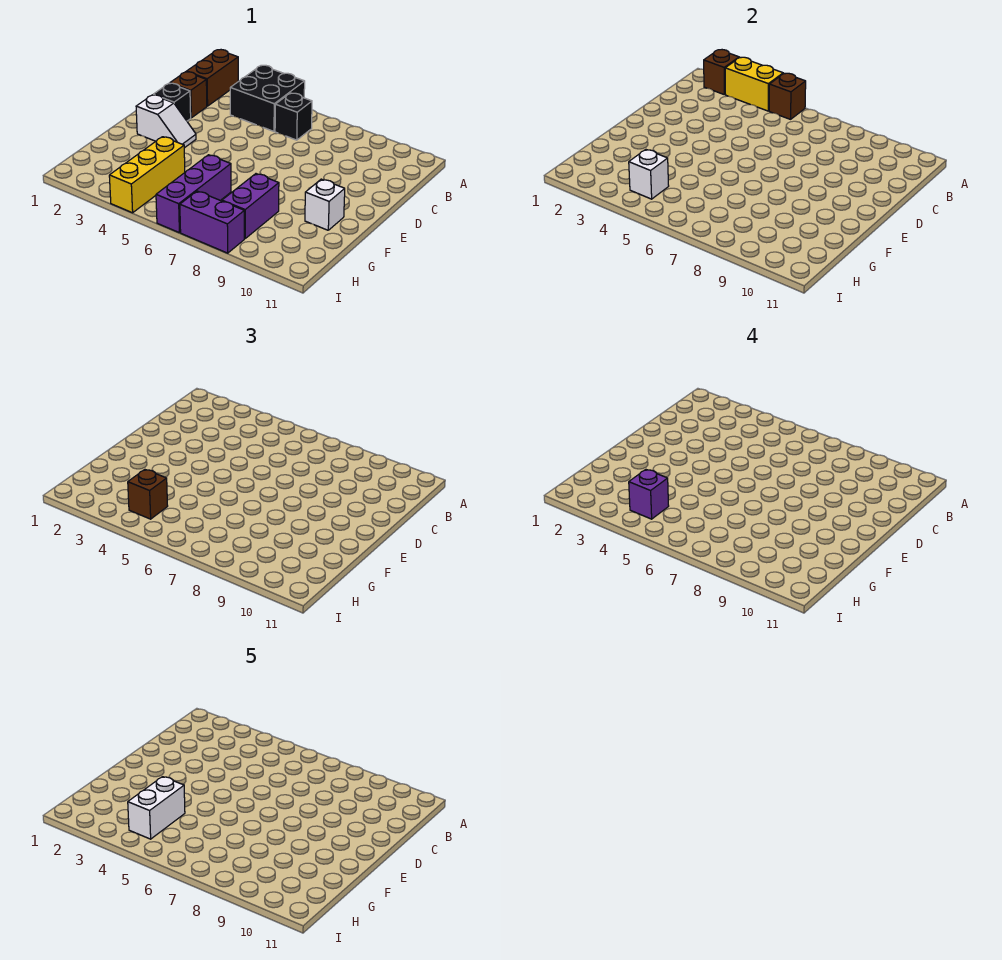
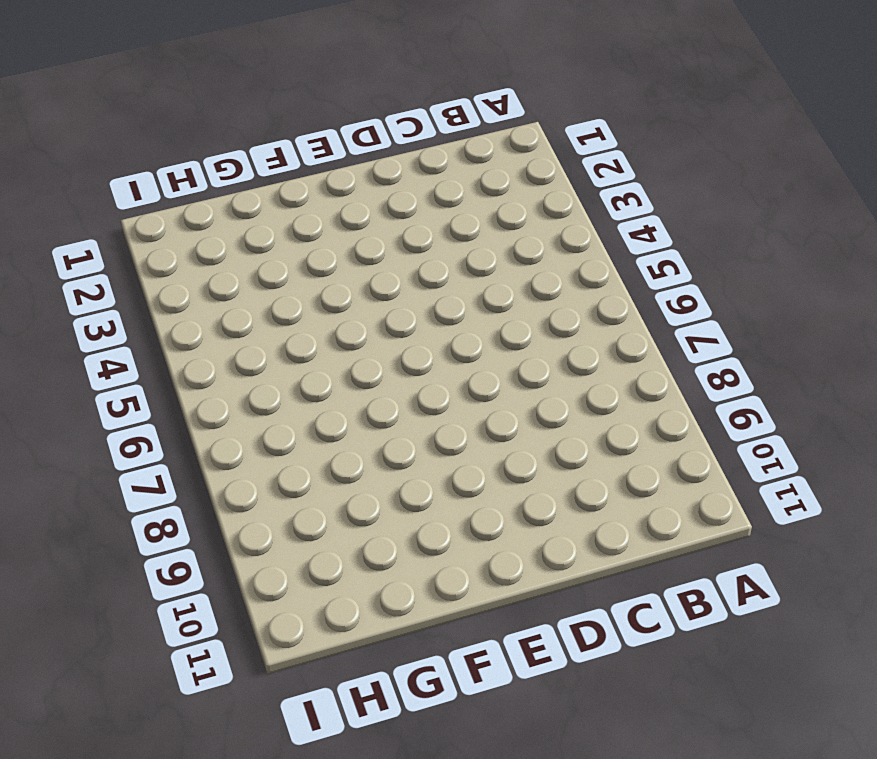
none -> brown 1x2 brick [186,50,238,106]
none -> black 2x2 brick [230,65,305,131]
none -> black 1x1 brick [275,93,312,140]

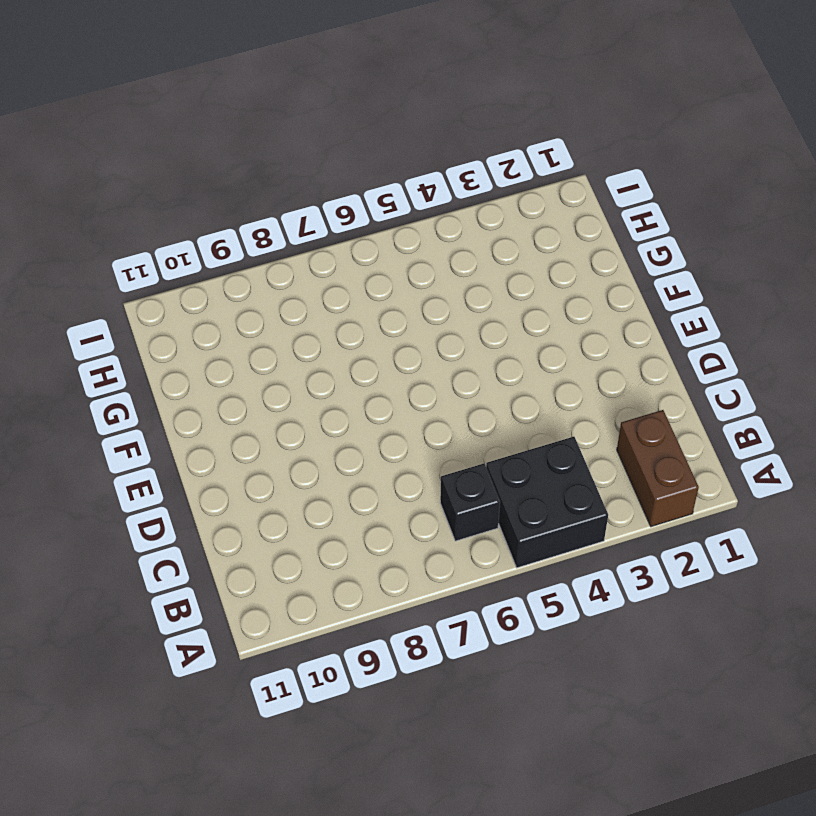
none -> brown 1x1 brick [170,72,207,118]
none -> black 1x1 brick [153,83,191,121]
none -> white 1x2 slope [136,95,196,148]

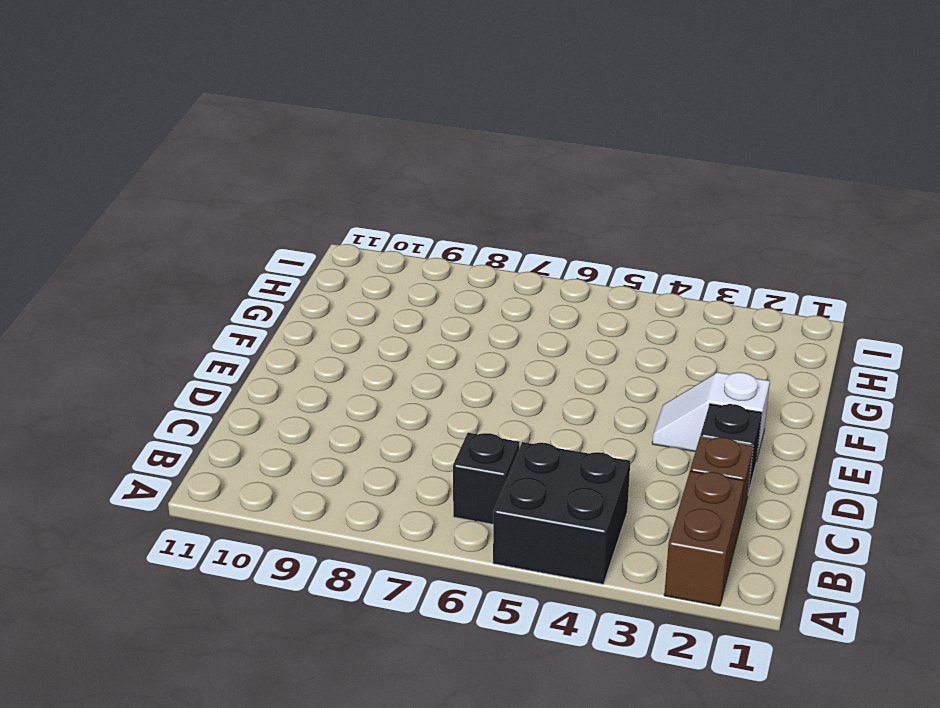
none -> white 1x1 brick [305,179,345,230]
none -> yellow 1x3 brick [109,137,185,213]
none -> purple 1x3 brick [156,155,231,233]

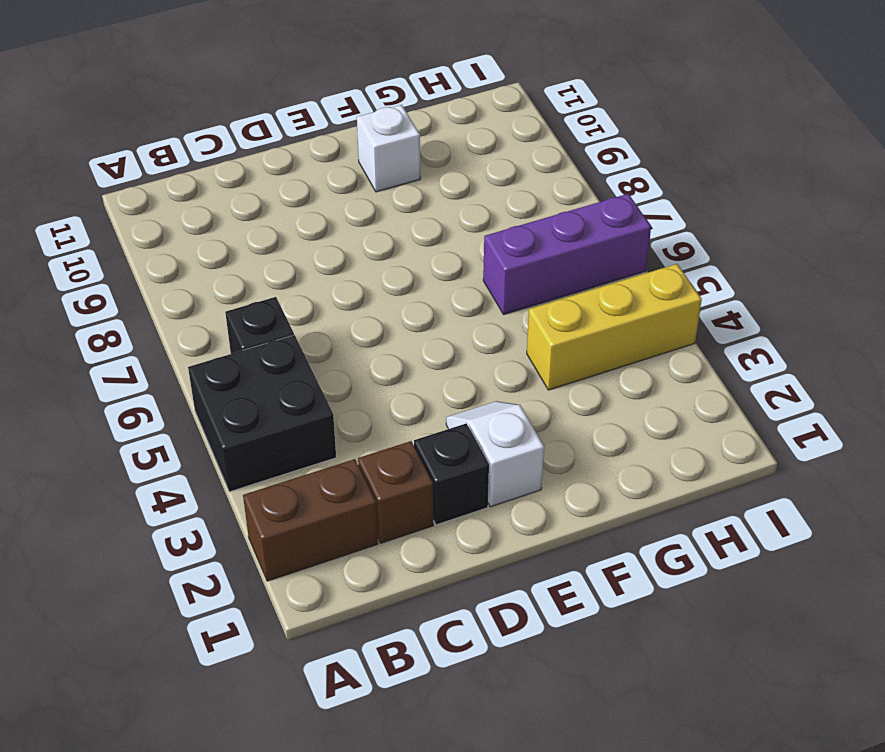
none -> purple 1x2 brick [222,174,279,238]
none -> purple 1x2 brick [180,191,244,253]
none -> brown 1x1 brick [704,50,739,95]

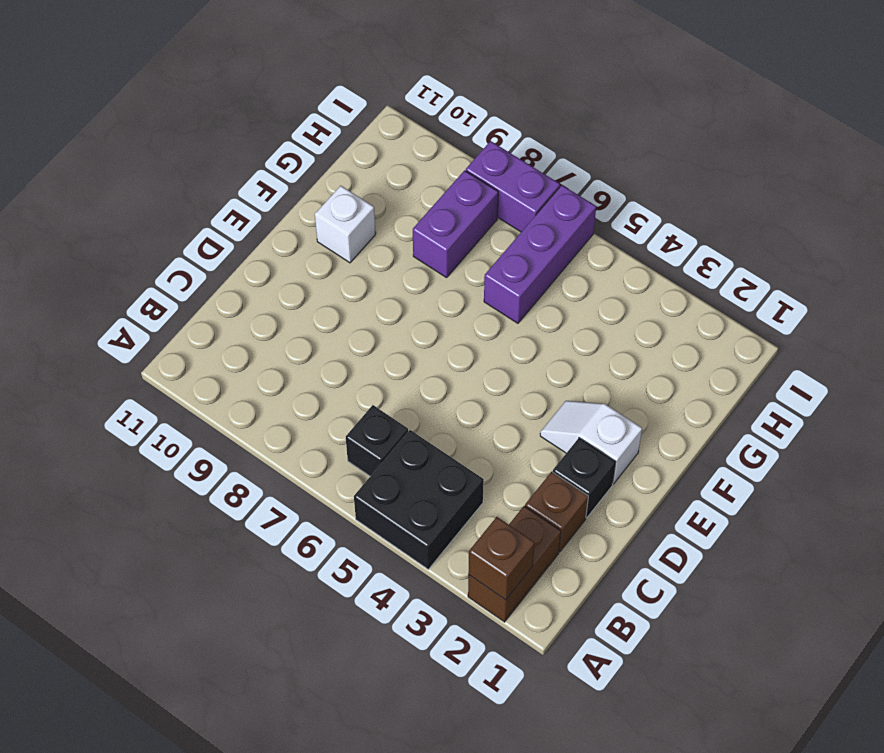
none -> yellow 1x3 brick [109,137,185,213]
none -> yellow 1x2 brick [725,57,783,111]
none -> brown 1x1 brick [769,73,806,119]

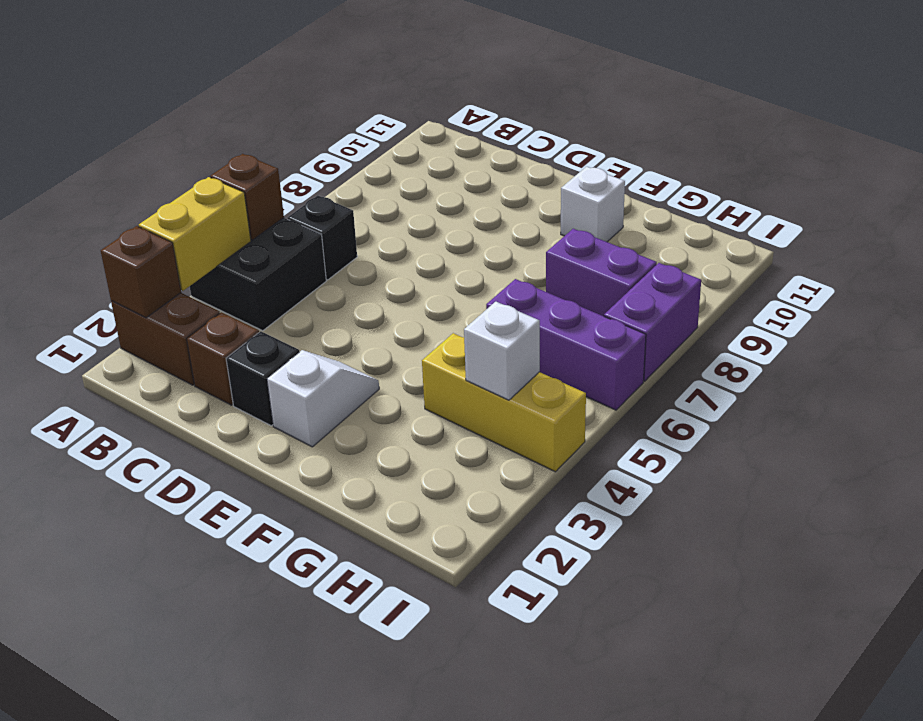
none -> brown 1x1 brick [128,470,168,519]
none -> purple 1x1 brick [629,470,669,519]
none -> white 1x2 brick [128,777,185,839]

